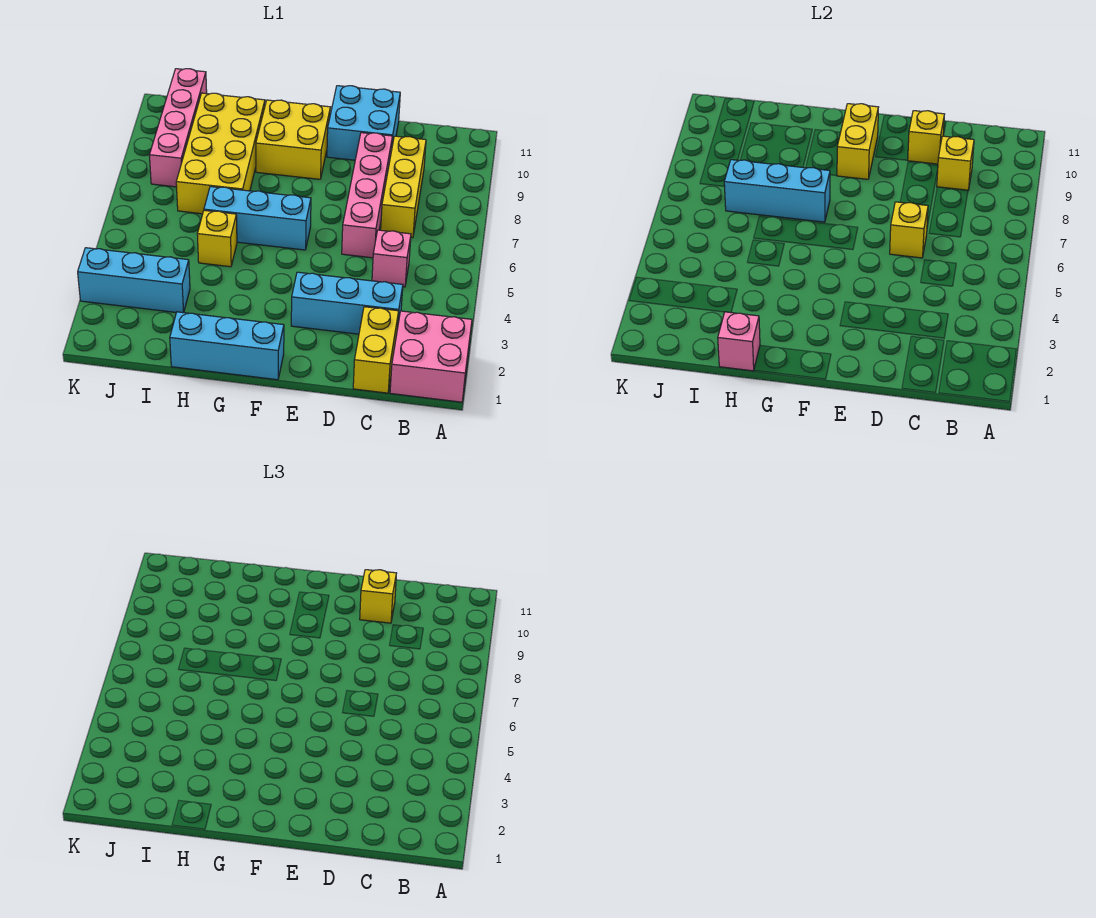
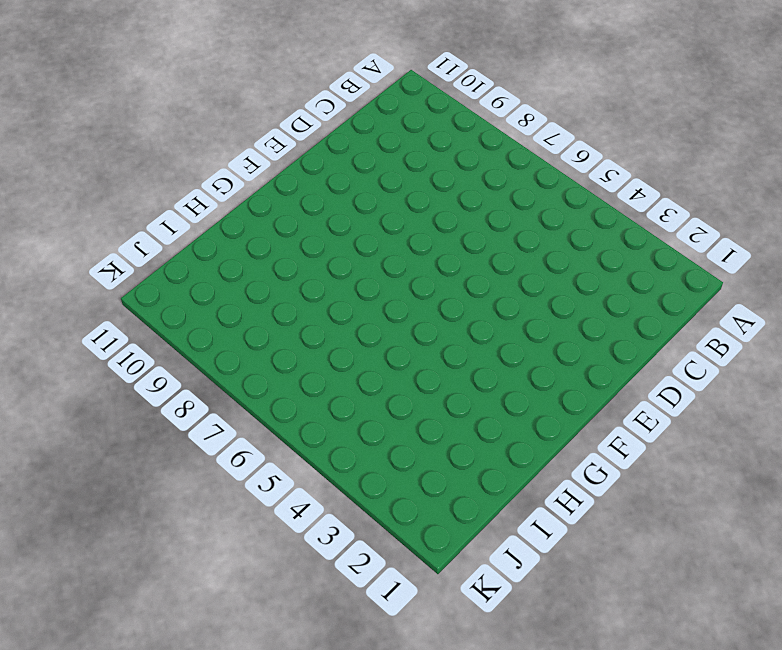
none -> pink 2x2 brick [390,311,472,402]
none -> yellow 1x2 brick [353,307,399,393]
none -> cyan 1x3 brick [291,272,403,334]

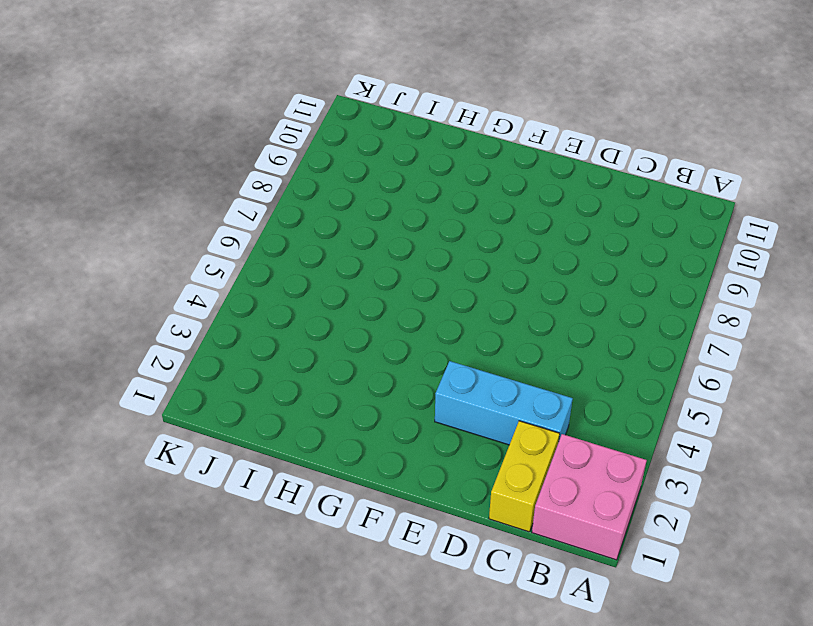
none -> pink 1x1 brick [372,230,411,287]
none -> yellow 1x3 brick [381,136,426,238]
none -> pink 1x4 brick [342,133,393,258]

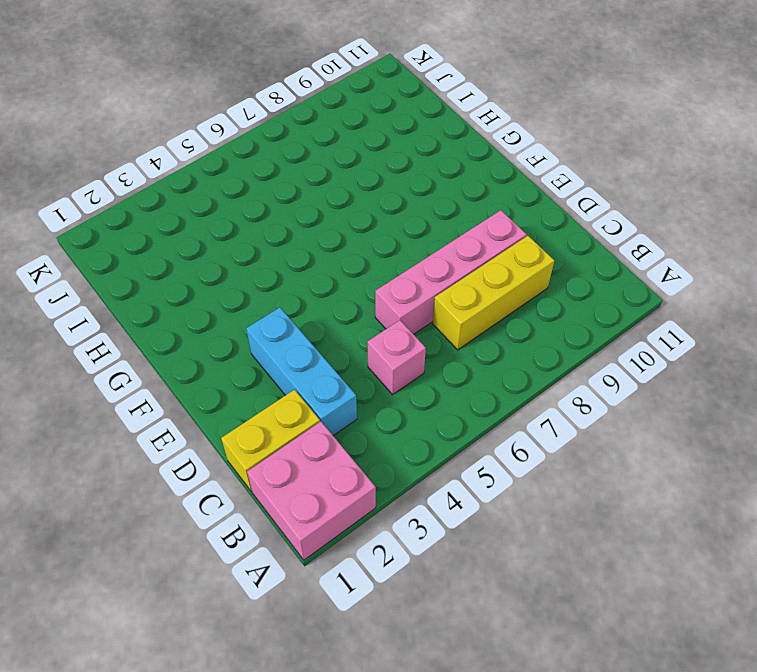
none -> cyan 2x2 brick [327,86,400,160]
none -> cyan 1x3 brick [170,312,284,380]
none -> cyan 1x3 brick [204,187,311,250]

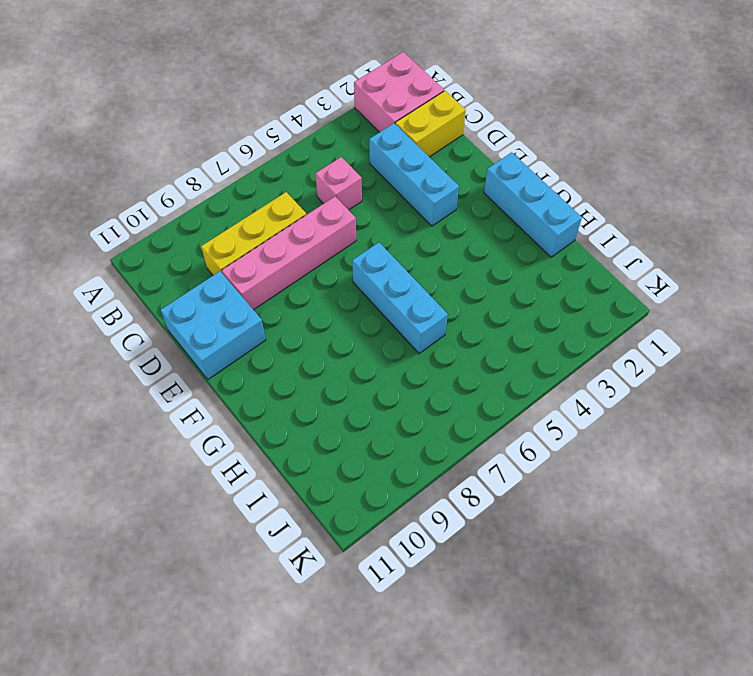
none -> yellow 2x2 brick [256,100,330,179]
none -> yellow 1x1 brick [197,210,237,267]
none -> yellow 2x4 brick [176,93,265,214]

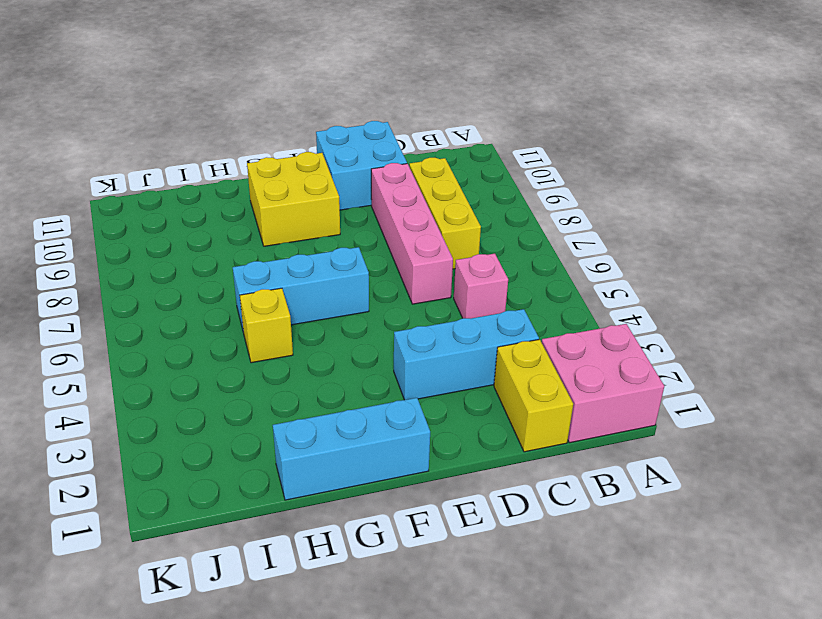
none -> yellow 2x4 brick [176,93,265,214]
none -> cyan 1x3 brick [78,248,190,313]
none -> pink 1x4 brick [150,69,207,187]

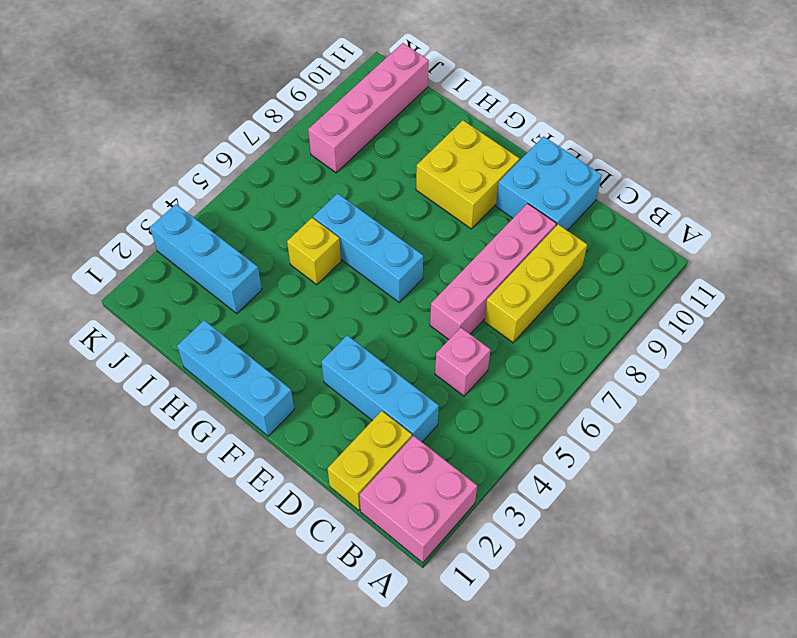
none -> yellow 2x4 brick [176,93,265,214]
none -> yellow 1x1 brick [937,136,974,190]
none -> yellow 1x1 brick [890,202,928,258]

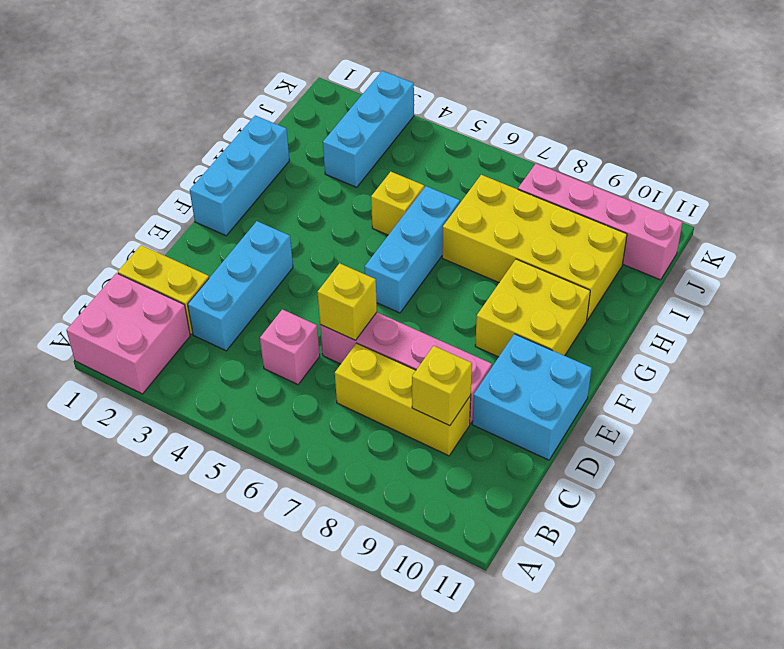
none -> yellow 1x1 brick [908,111,944,164]
none -> yellow 1x2 brick [837,104,878,179]
none -> cyan 1x3 brick [724,160,830,222]

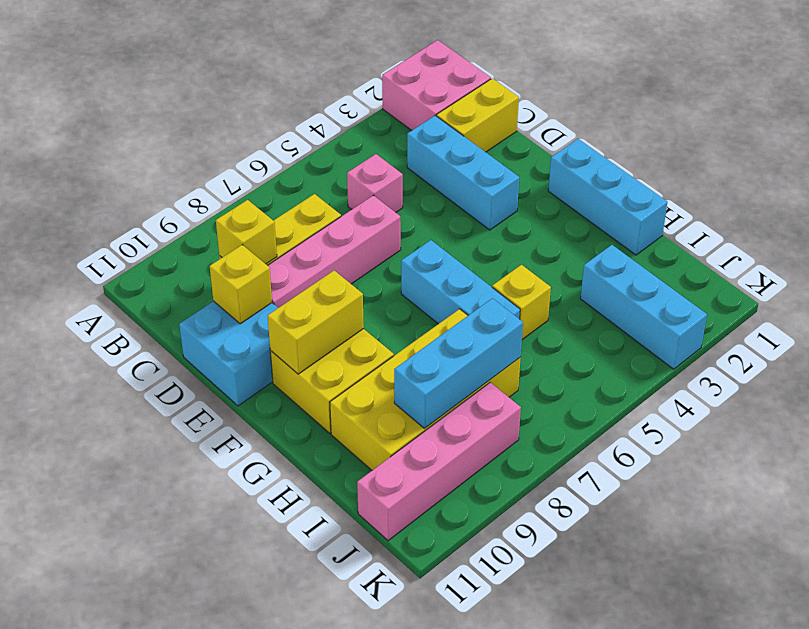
cyan 1x3 brick [394,298,523,428] -> cyan 1x3 brick turned to [724,160,830,222]
none -> yellow 1x1 brick [890,202,928,258]
none -> pink 1x1 brick [718,312,760,371]
none -> yellow 1x1 brick [360,570,396,623]

